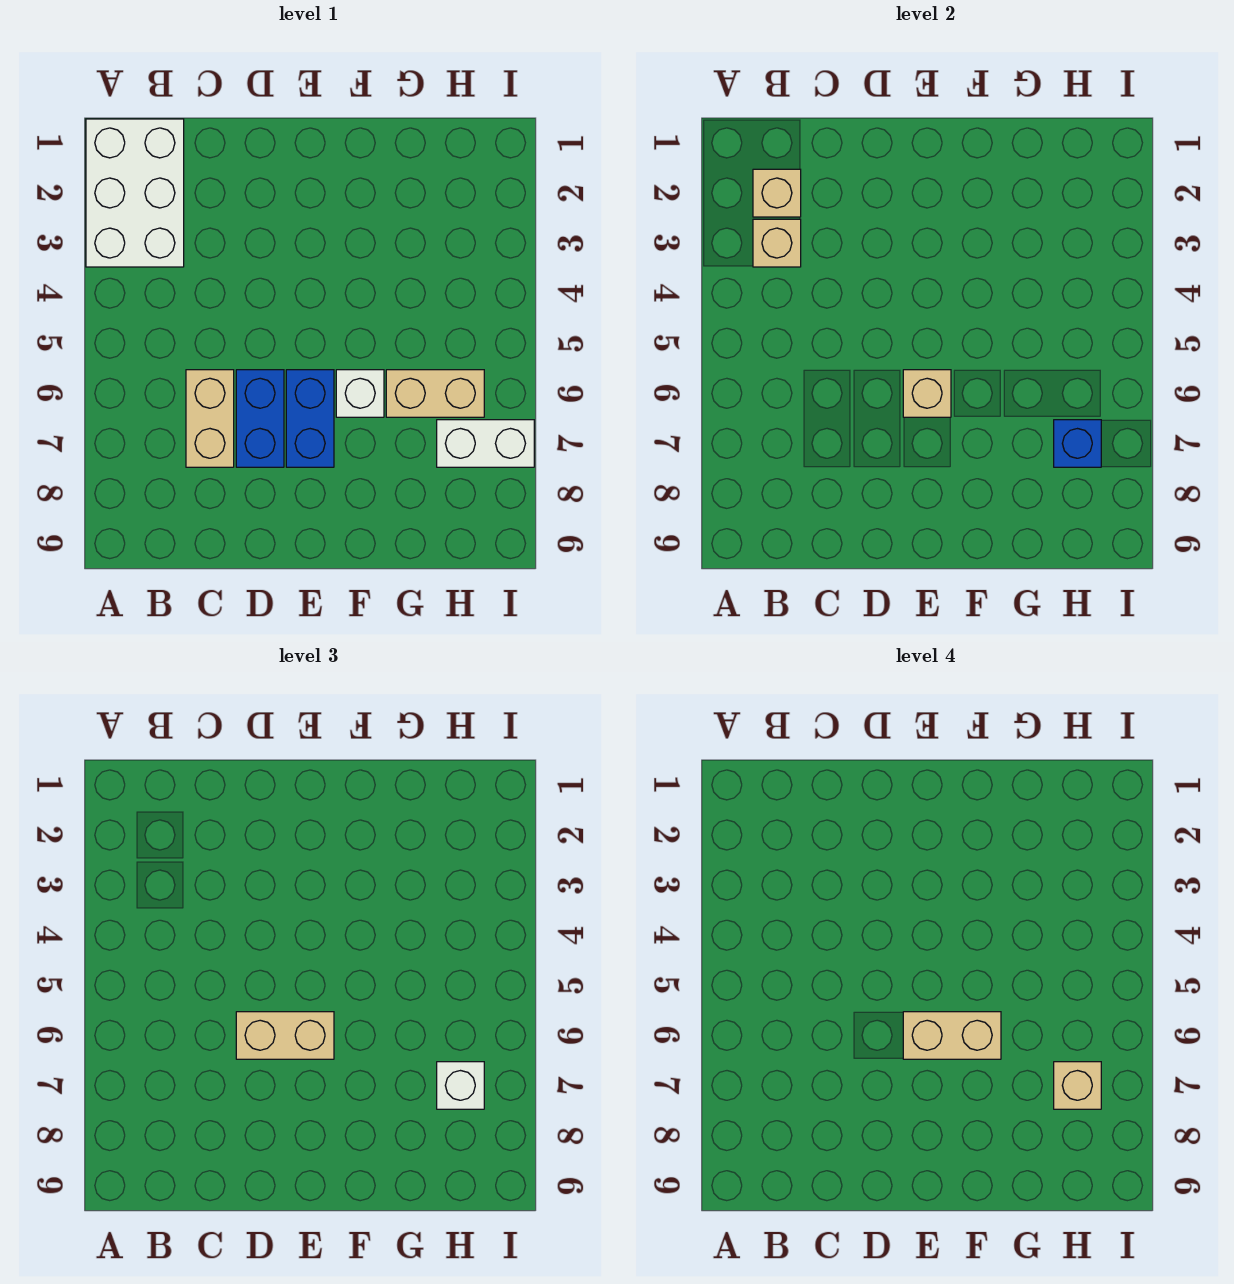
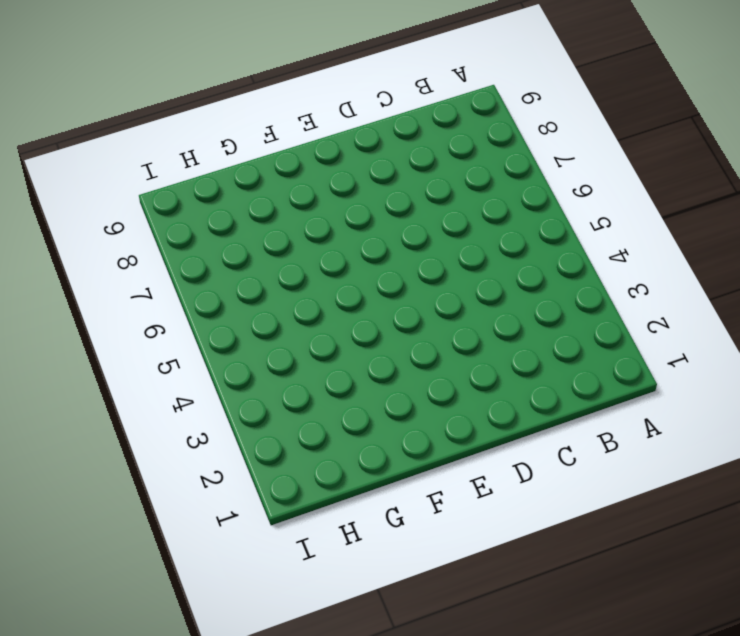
none -> white 2x3 brick [86,119,184,267]
none -> tan 1x2 brick [186,370,234,467]
none -> blue 1x2 brick [236,370,284,467]

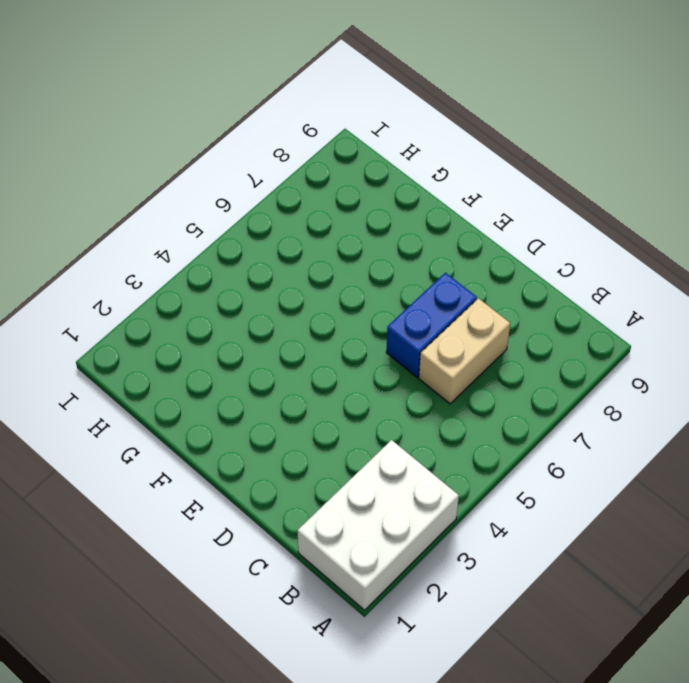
none -> blue 1x2 brick [286,370,334,467]
none -> white 1x1 brick [336,370,384,417]
none -> tan 1x2 brick [386,370,484,417]

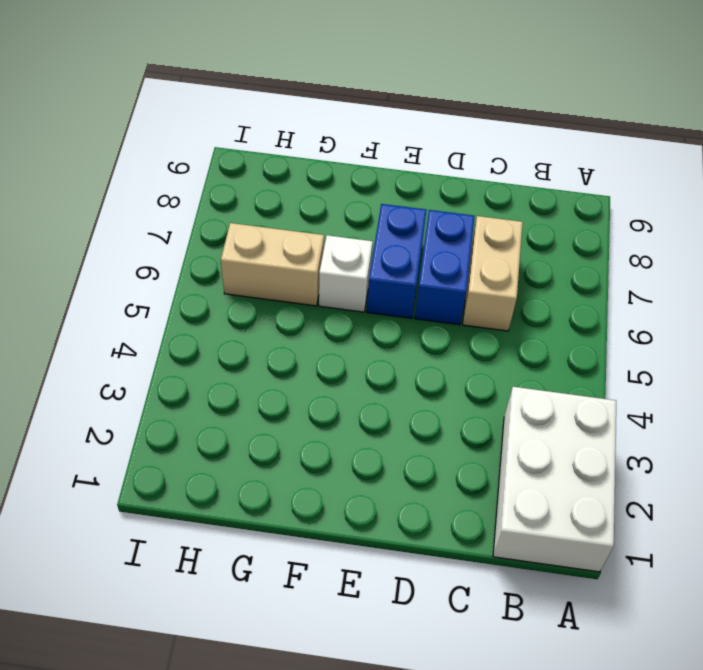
none -> white 1x2 brick [437,420,534,467]
none -> tan 1x1 brick [753,169,801,217]
none -> tan 1x1 brick [753,219,801,267]

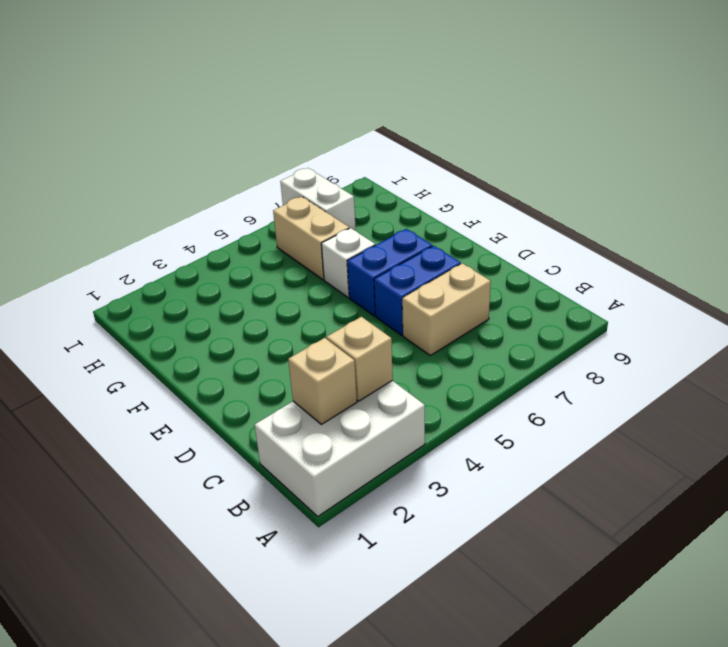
none -> tan 1x1 brick [903,370,951,417]
none -> blue 1x1 brick [1054,420,1101,467]
none -> tan 1x2 brick [236,1012,334,1059]

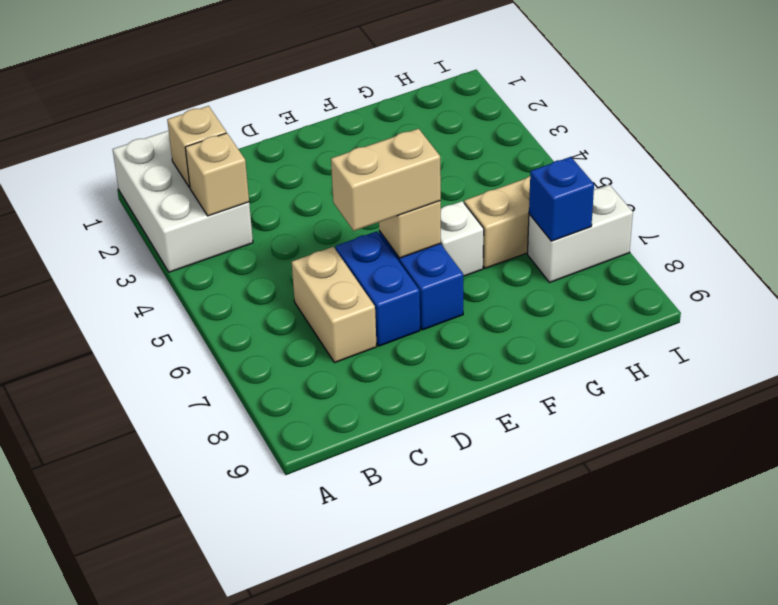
none -> white 1x1 brick [437,1062,484,1109]
none -> tan 1x2 brick [903,1012,1001,1059]
none -> tan 1x1 brick [1054,1062,1101,1109]

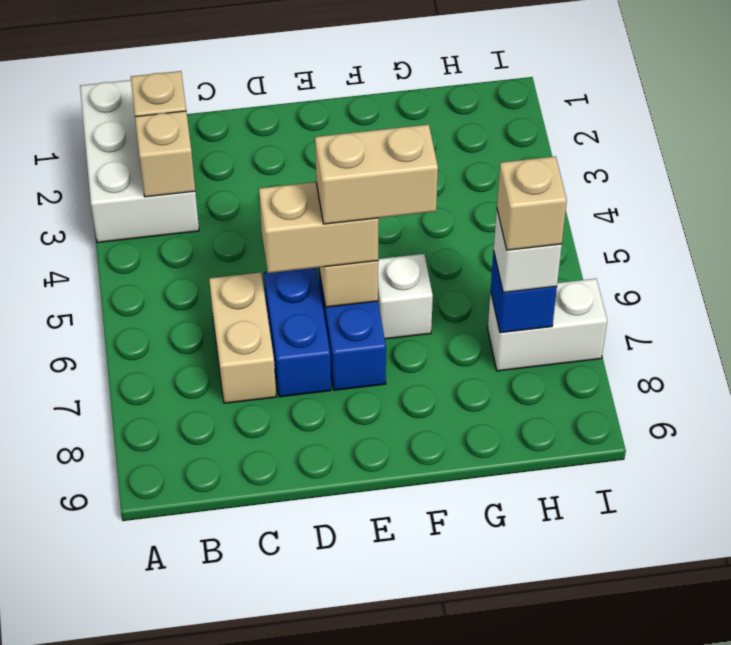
none -> tan 1x2 brick [386,370,484,417]

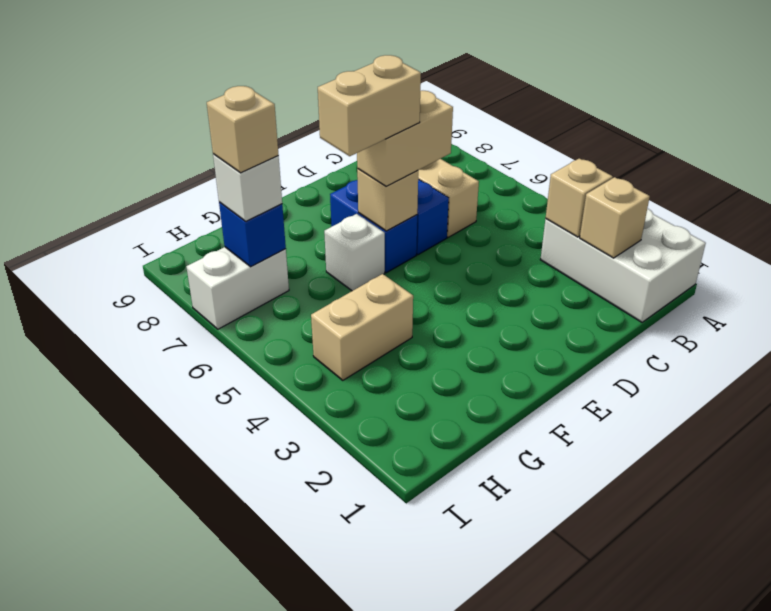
tan 1x2 brick [311,274,413,380] -> tan 1x2 brick moved to [386,370,484,417]

